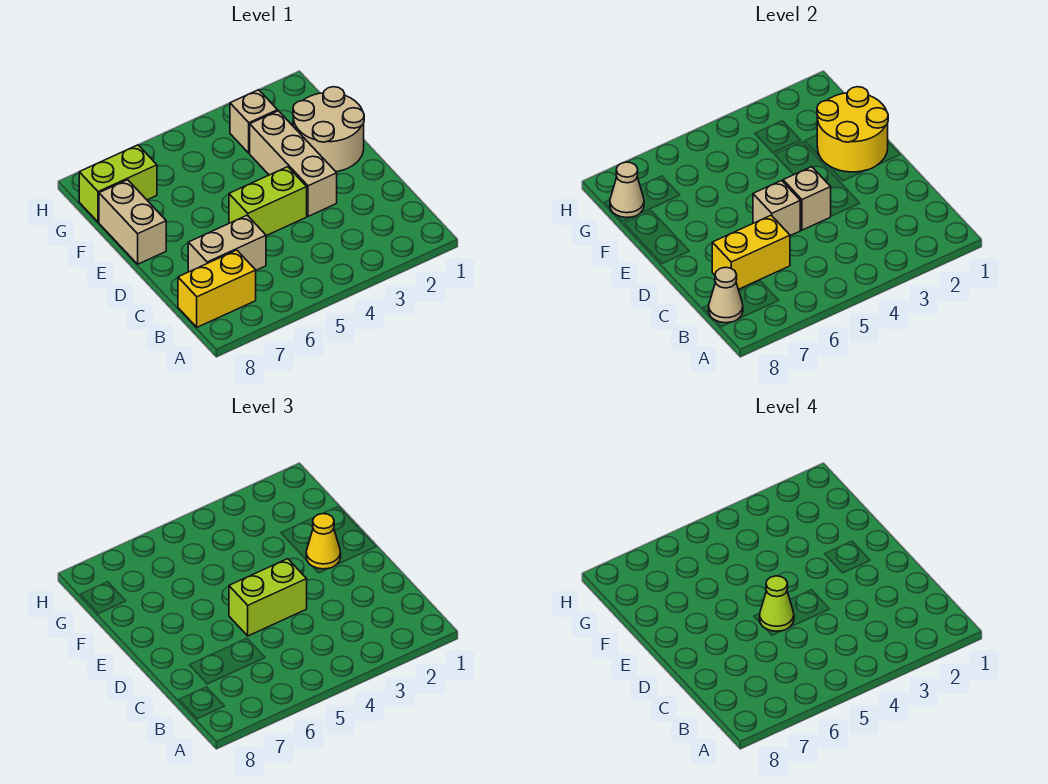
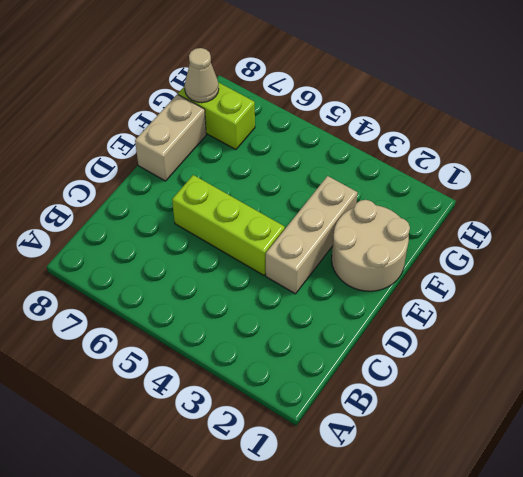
lime 1x3 brick [172,175,285,275] -> lime 1x2 brick [229,167,307,236]
none -> yellow 1x2 brick [178,250,256,327]
none -> tan 1x2 brick [188,215,266,272]
none -> tan 1x1 brick [230,90,278,153]

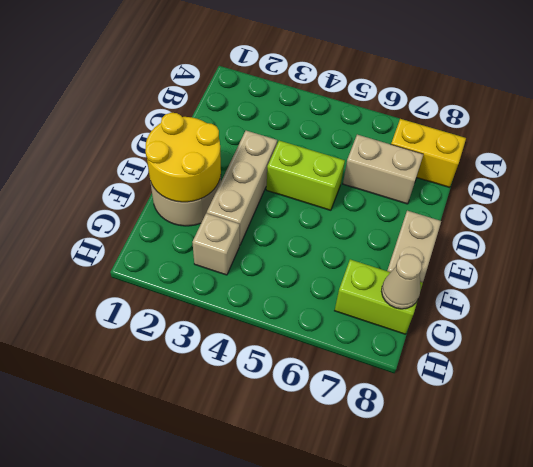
none -> tan 1x1 cone [709,267,743,323]
none -> yellow 1x2 brick [712,215,790,289]
none -> tan 1x1 brick [783,167,831,230]

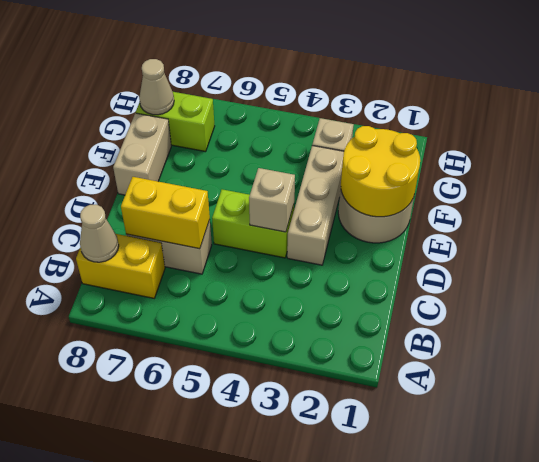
none -> tan 1x1 brick [753,181,800,236]
none -> lime 1x2 brick [229,559,307,636]
none -> yellow 1x1 cone [306,514,341,569]

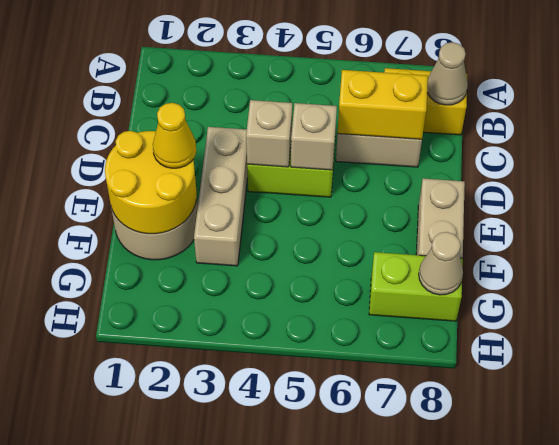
none -> tan 1x1 brick [230,90,278,153]
none -> lime 1x2 brick [229,559,307,636]
none -> lime 1x1 cone [760,576,794,631]

